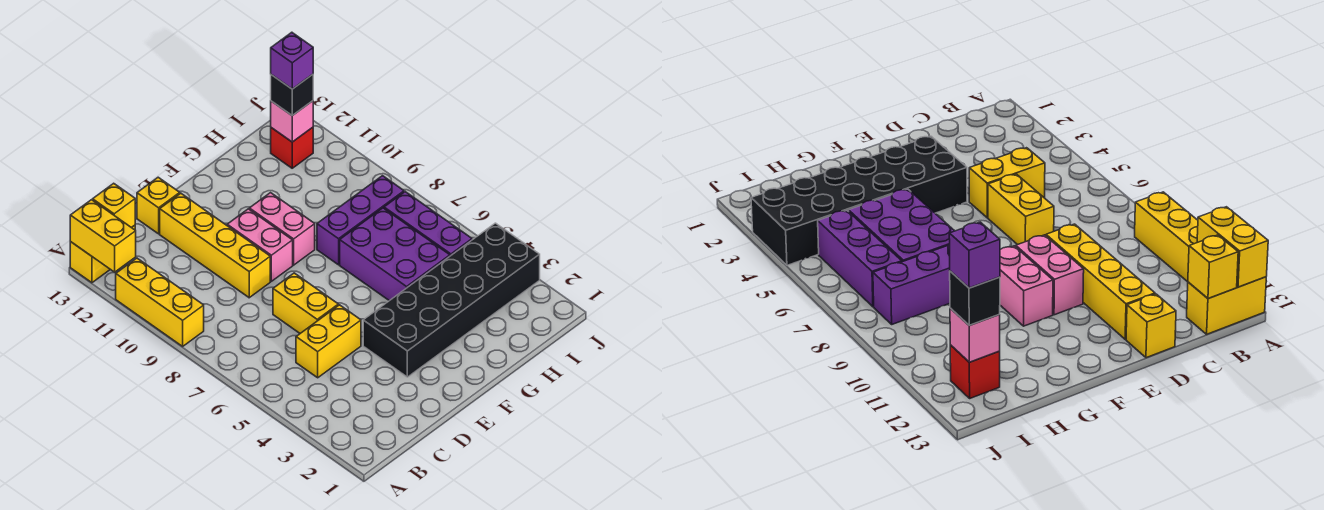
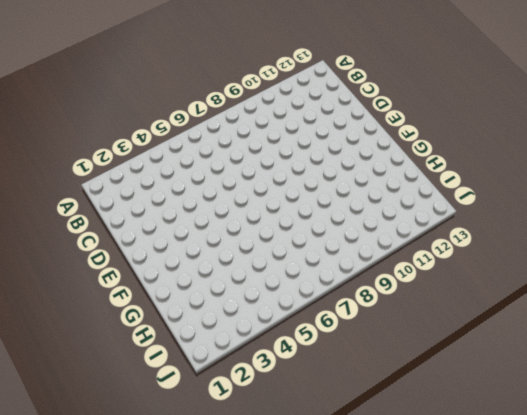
none -> yellow 1x3 brick [116,258,204,346]
none -> yellow 1x2 brick [70,225,135,283]
none -> yellow 1x2 brick [296,305,361,378]

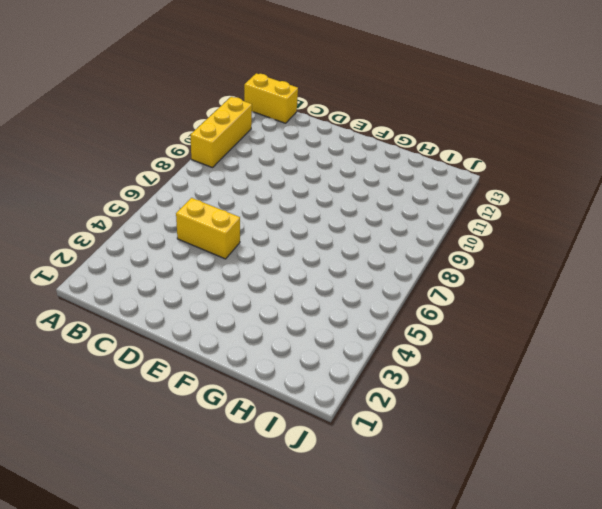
none -> yellow 1x2 brick [273,273,338,333]
none -> yellow 1x4 brick [160,193,270,298]
none -> yellow 1x1 brick [137,177,180,234]

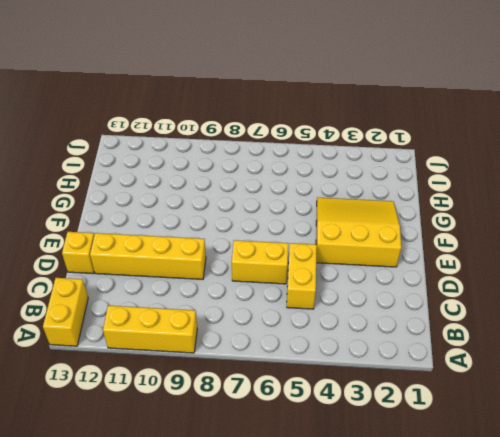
yellow 3x3 slope [316,198,401,267] -> black 2x6 brick [363,223,540,377]
none -> pink 1x2 brick [227,209,293,281]
none -> pink 1x2 brick [249,193,315,265]
none -> purple 2x3 brick [340,208,450,301]

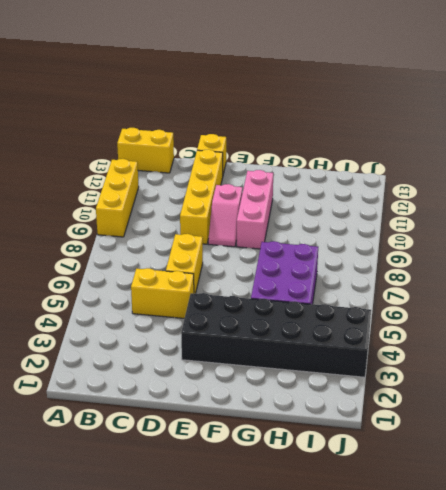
pink 1x2 slope [208,184,242,247] -> pink 1x2 brick [227,209,293,281]
pink 1x3 brick [237,170,273,249] -> pink 1x2 brick [249,193,315,265]
none -> purple 1x3 brick [317,176,404,265]
none -> purple 1x3 brick [384,192,472,256]
none -> red 1x1 brick [271,127,313,168]

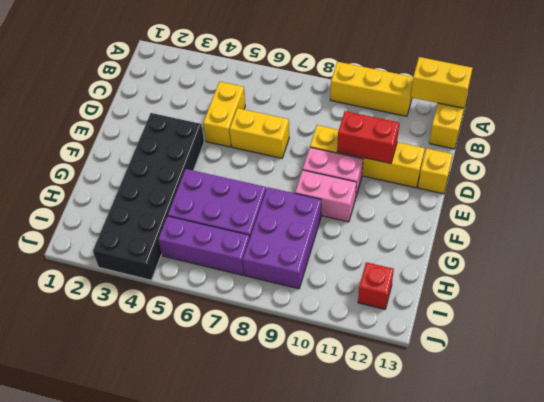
red 1x2 brick [337,111,399,163] -> none
purple 2x3 brick [243,187,321,289] -> purple 1x3 brick [317,176,404,265]
none -> yellow 1x1 brick [93,183,135,227]
none -> pink 1x1 brick [271,101,313,142]
none -> black 1x1 brick [271,74,313,115]

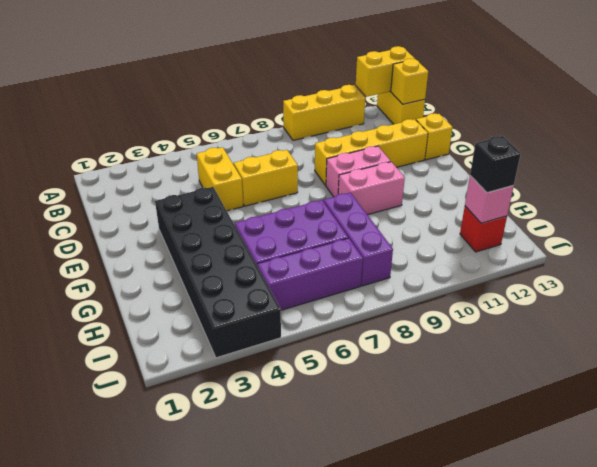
none -> purple 1x1 brick [271,32,313,89]

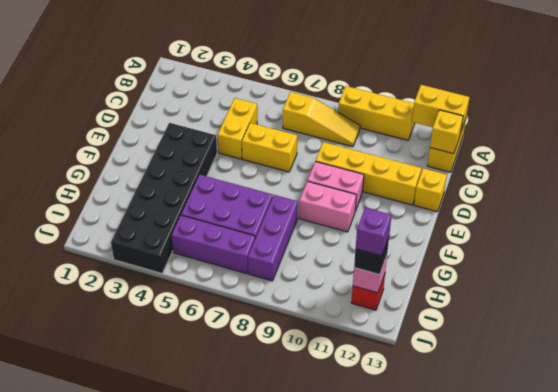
yellow 1x3 slope [283,92,360,147] -> none

